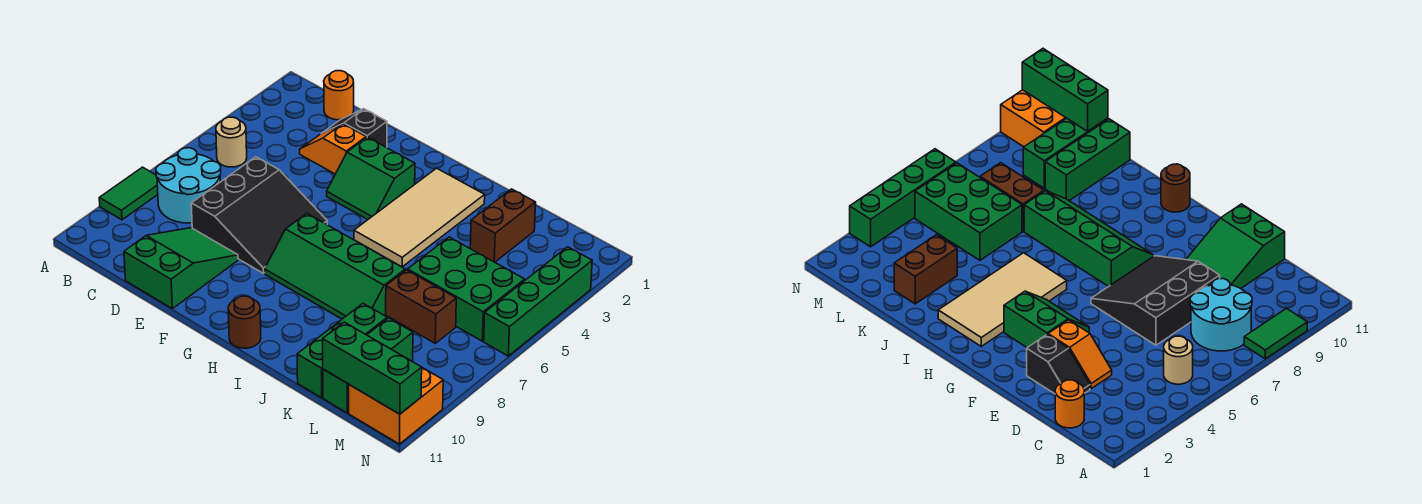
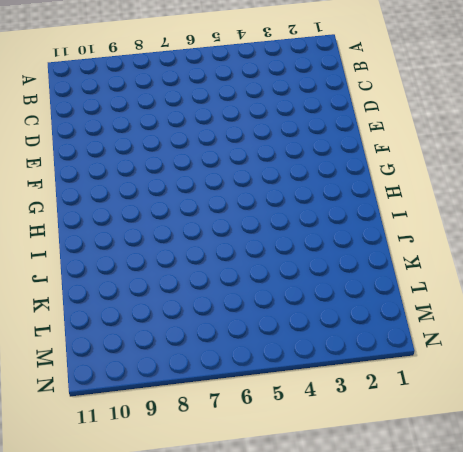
none -> green 1x2 tile [99,167,158,220]
none -> tan 1x1 round brick [216,117,247,167]
none -> cyan 2x2 round brick [156,148,221,223]

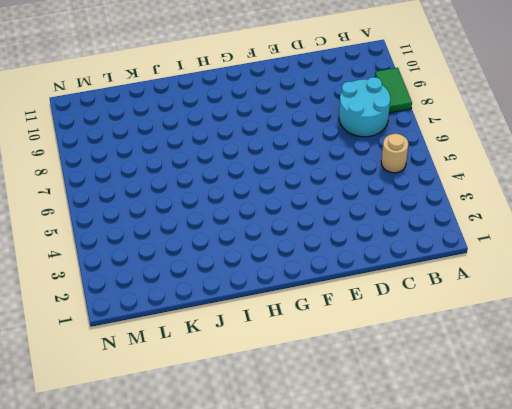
none -> orange 1x1 round brick [324,71,354,120]
none -> black 1x2 slope [323,109,387,148]
none -> orange 1x2 slope [300,124,366,174]

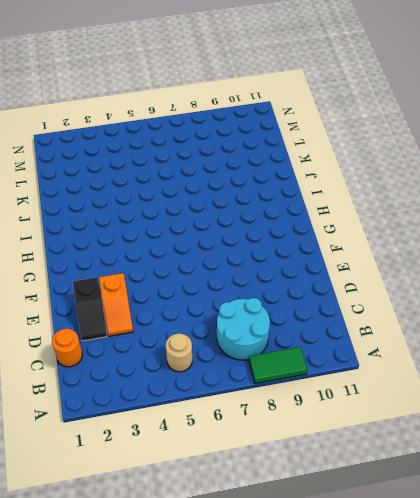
none -> black 3x3 slope [191,157,327,273]
none -> green 2x3 slope [124,228,238,309]
none -> green 2x2 slope [327,137,415,220]

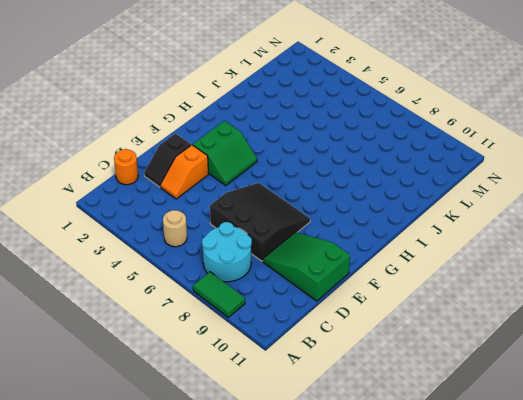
none -> green 2x4 slope [265,213,405,319]
none -> tan 2x4 tile [354,168,485,267]
none -> brown 1x1 round brick [228,296,261,348]

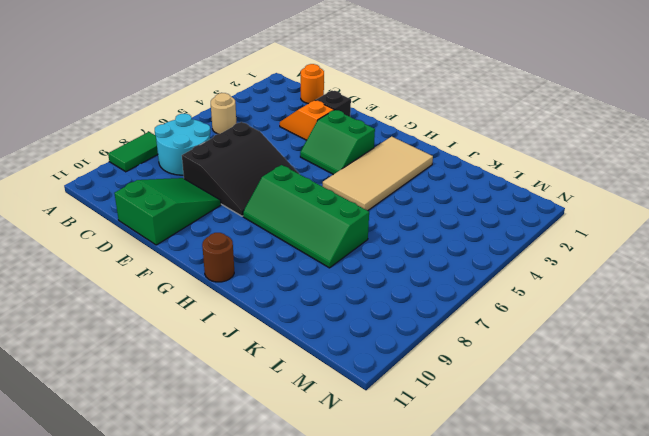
none -> brown 1x2 brick [470,189,536,262]
none -> green 2x3 brick [408,237,525,341]
none -> brown 1x2 brick [386,270,456,343]

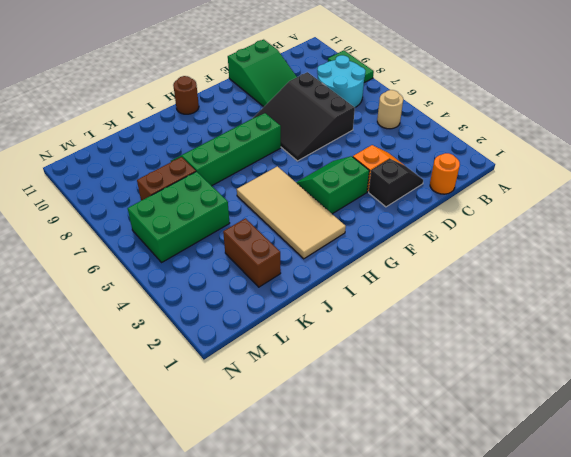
none -> green 1x3 brick [297,304,387,398]
none -> green 1x3 brick [323,318,413,413]
none -> orange 2x2 brick [349,368,443,444]

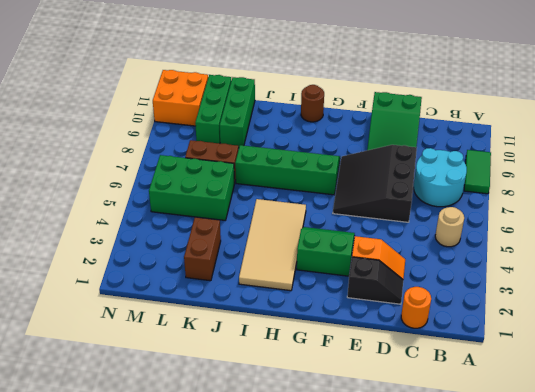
none -> green 1x4 brick [484,247,592,356]
none -> green 1x3 brick [323,322,422,414]

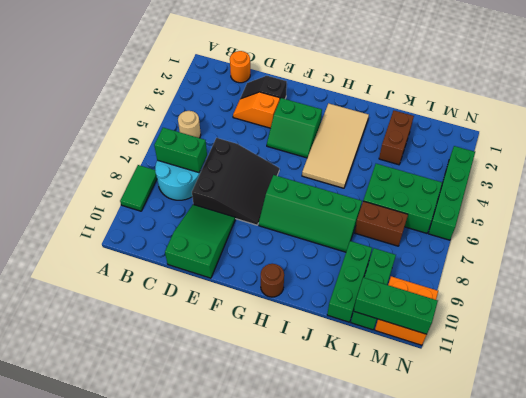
green 1x2 brick [154,128,207,173] -> none

